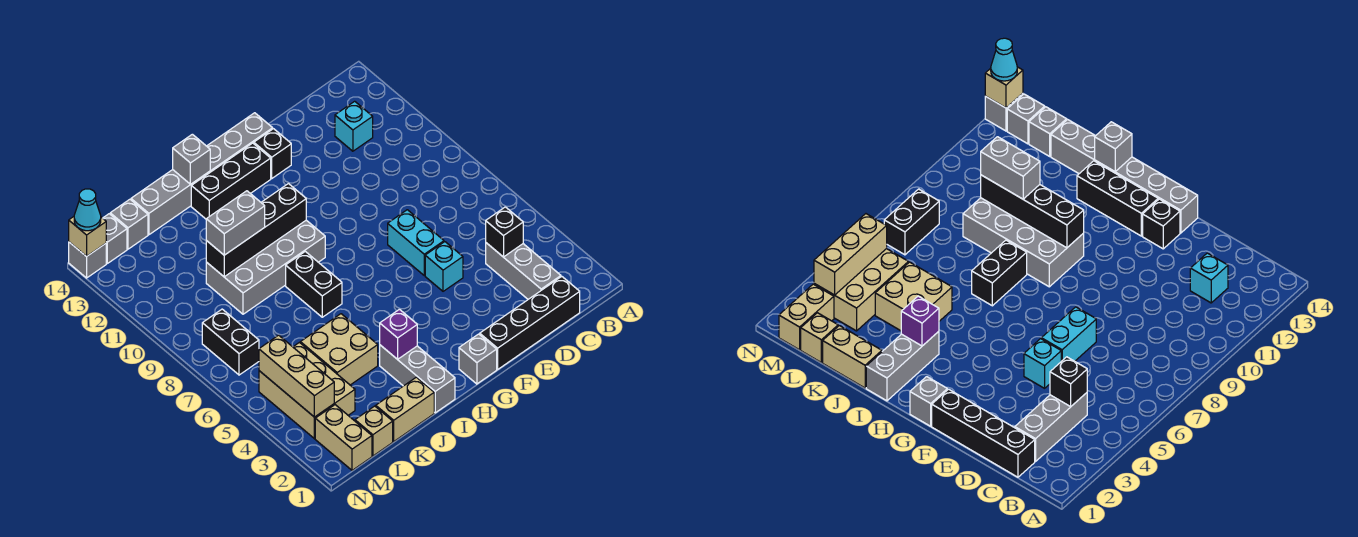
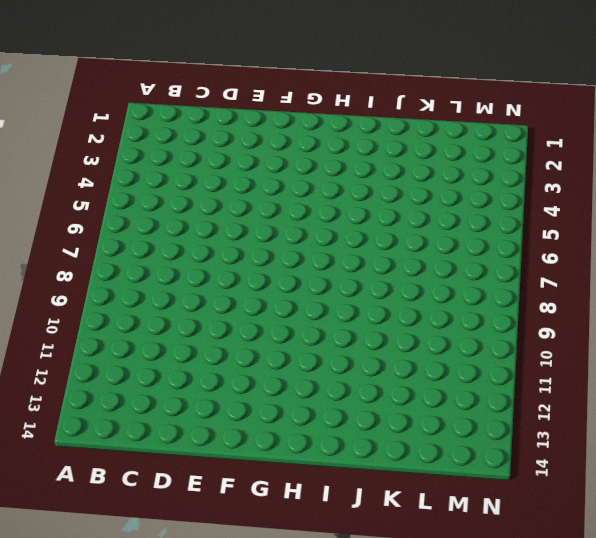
none -> black 1x4 brick [480,276,580,369]
none -> grey 1x3 brick [486,243,561,299]
none -> cyan 1x1 brick [335,101,373,151]

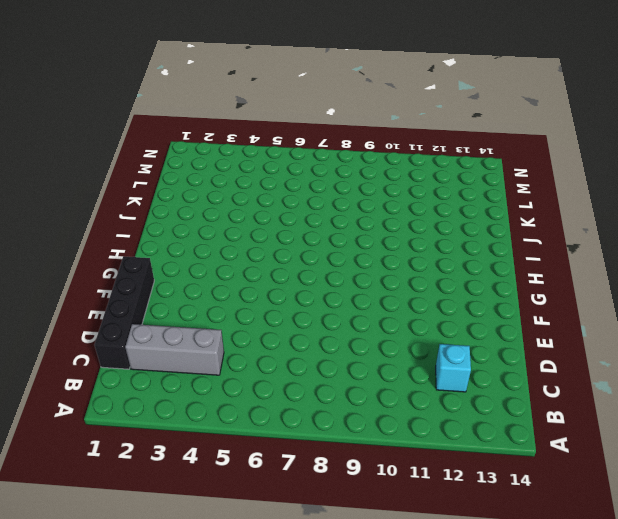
none -> cyan 1x1 brick [425,242,463,291]
none -> cyan 1x2 brick [388,210,444,275]
none -> black 1x1 brick [254,129,291,178]

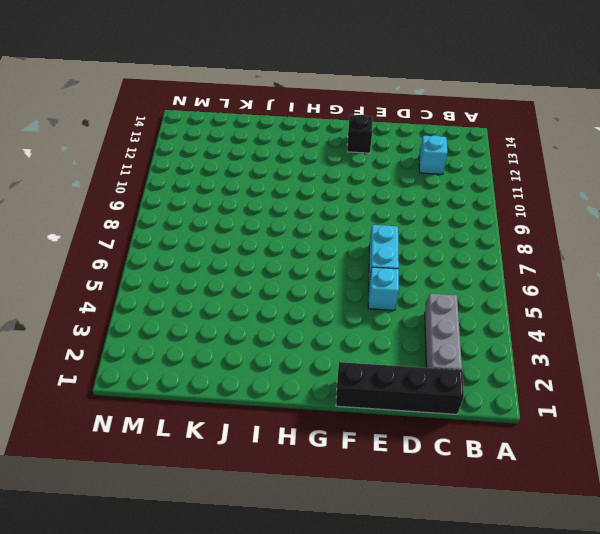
none -> grey 1x6 brick [131,113,273,235]
none -> grey 1x1 brick [459,334,497,384]
none -> black 1x3 brick [191,143,271,219]

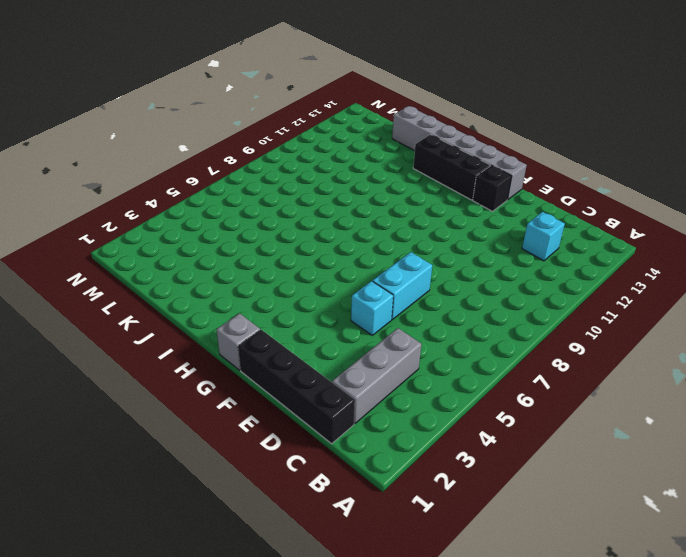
none -> grey 2x4 brick [206,220,325,314]
none -> grey 1x3 brick [380,345,455,413]
none -> black 1x2 brick [286,251,342,317]

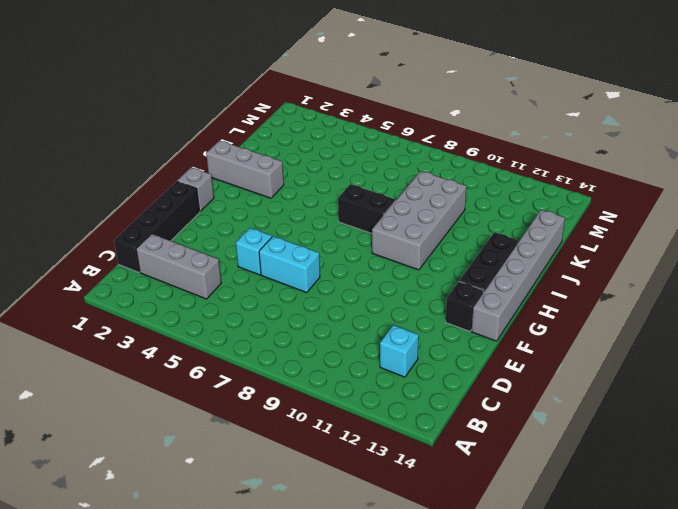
none -> tan 1x2 brick [376,377,434,441]
none -> tan 2x2 brick [300,314,378,385]
none -> tan 1x1 brick [355,406,393,456]

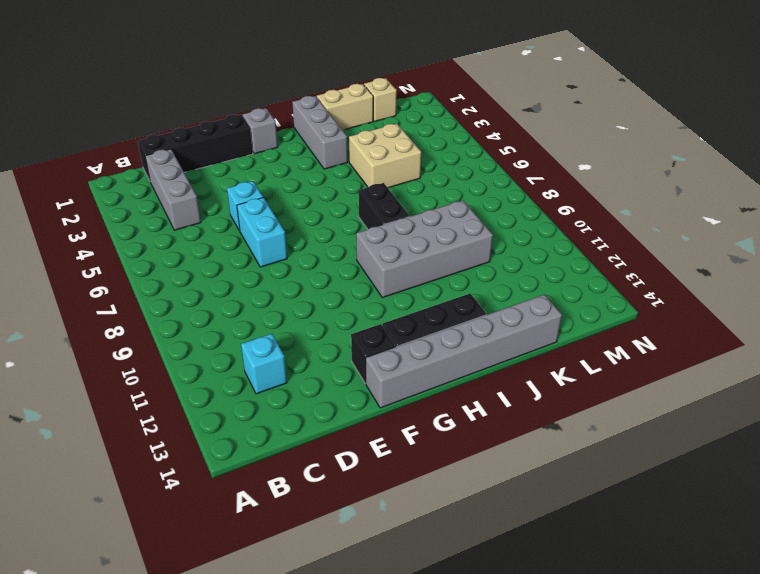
none -> tan 2x3 brick [259,343,355,439]
none -> grey 1x1 brick [110,199,148,249]
none -> tan 1x2 brick [315,405,372,470]

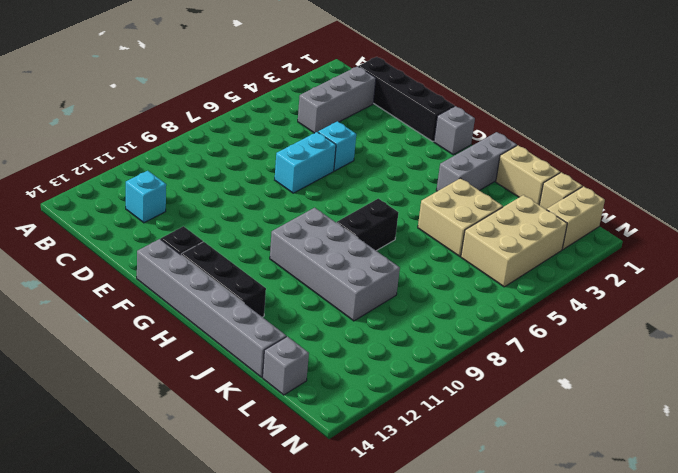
none -> black 1x2 brick [202,309,259,375]
none -> grey 1x1 brick [103,214,127,263]
none -> grey 1x1 brick [69,242,106,278]

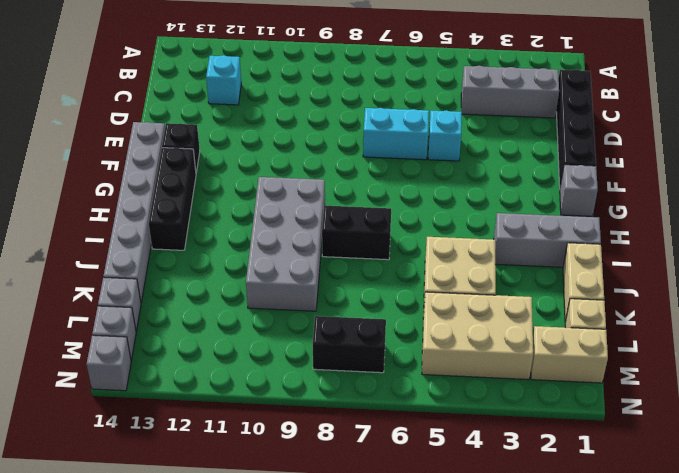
none -> black 1x1 brick [486,207,523,257]
none -> black 1x4 brick [206,184,306,277]
none -> purple 1x1 brick [380,309,417,359]

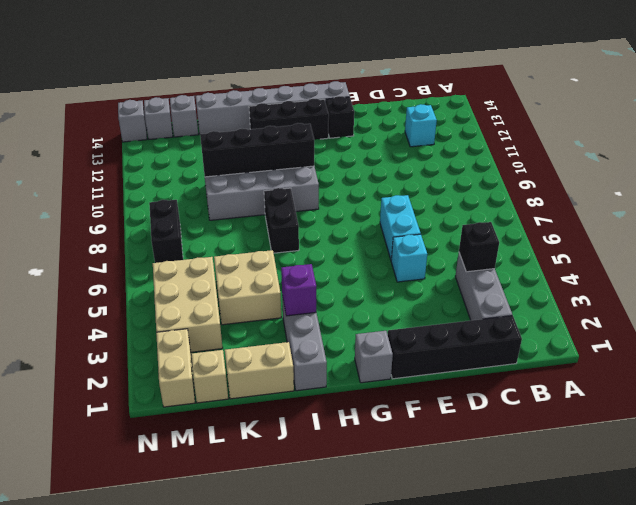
none -> grey 1x1 brick [173,134,210,185]
none -> tan 1x3 brick [259,335,334,417]
none -> tan 1x1 brick [69,217,106,257]

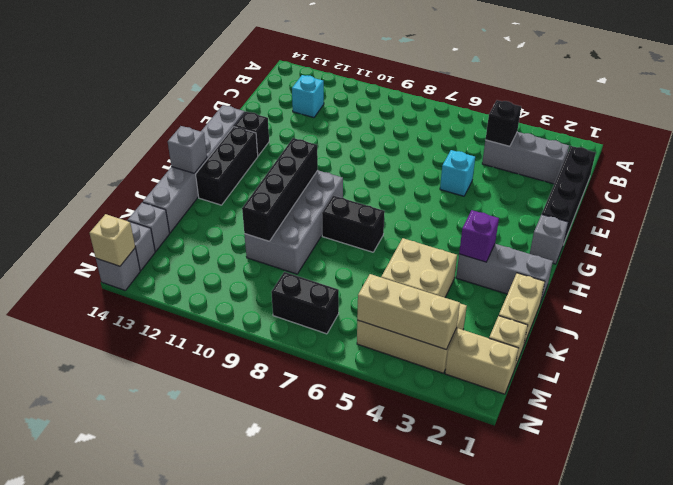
none -> cyan 1x2 brick [388,210,444,275]
none -> grey 1x2 brick [206,191,265,255]
none -> cyan 1x1 cone [74,189,101,231]

